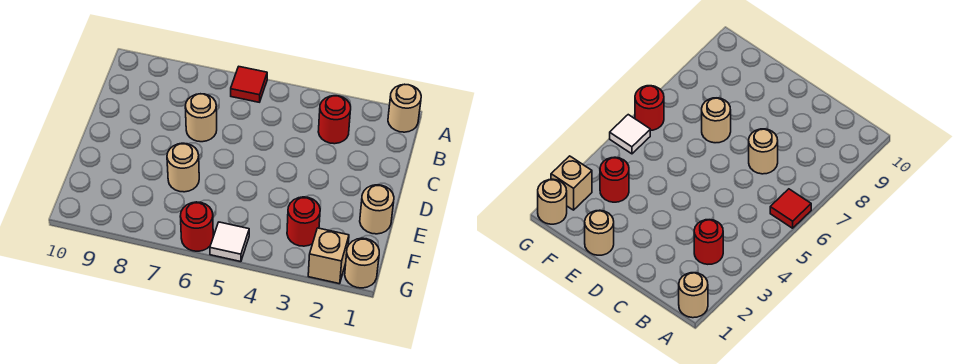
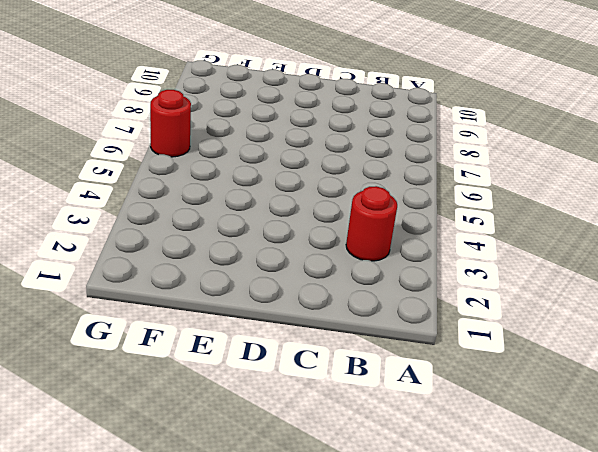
none -> tan 1x1 round brick [388,84,421,132]
none -> red 1x1 tile [231,67,267,102]

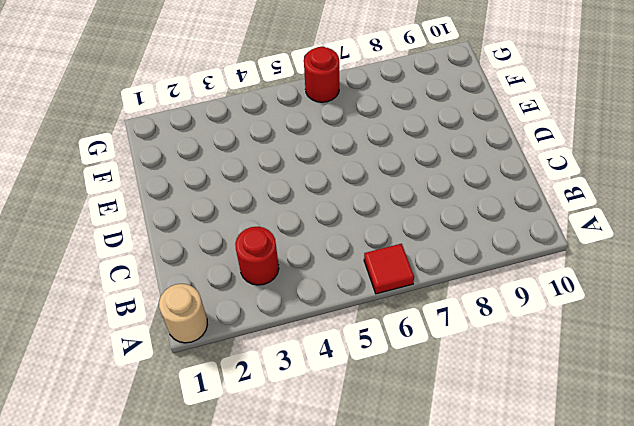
none -> tan 1x1 round brick [185,94,217,142]
none -> tan 1x1 round brick [360,185,394,234]

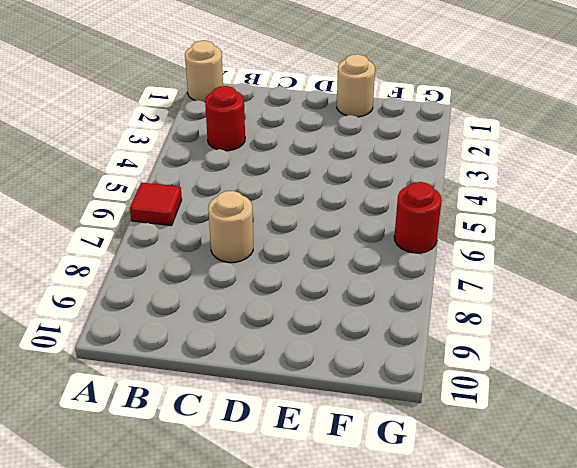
none -> tan 1x1 round brick [167,143,199,192]
none -> red 1x1 round brick [287,197,320,246]

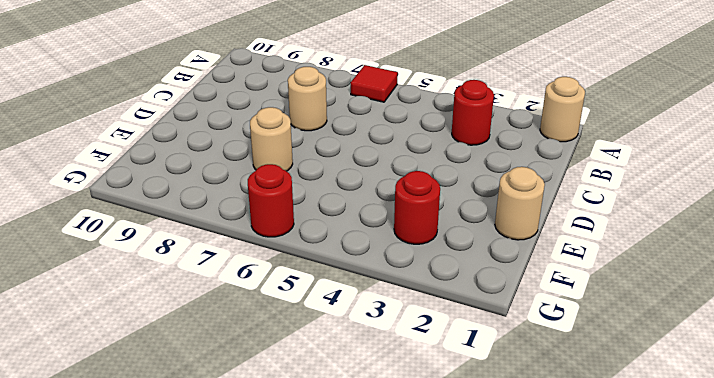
none -> tan 1x1 round brick [345,238,379,288]
none -> tan 1x1 brick [308,228,349,284]

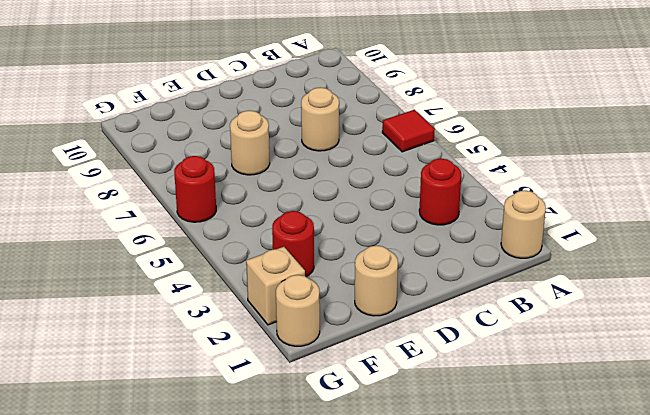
none -> white 1x1 tile [210,222,249,262]

